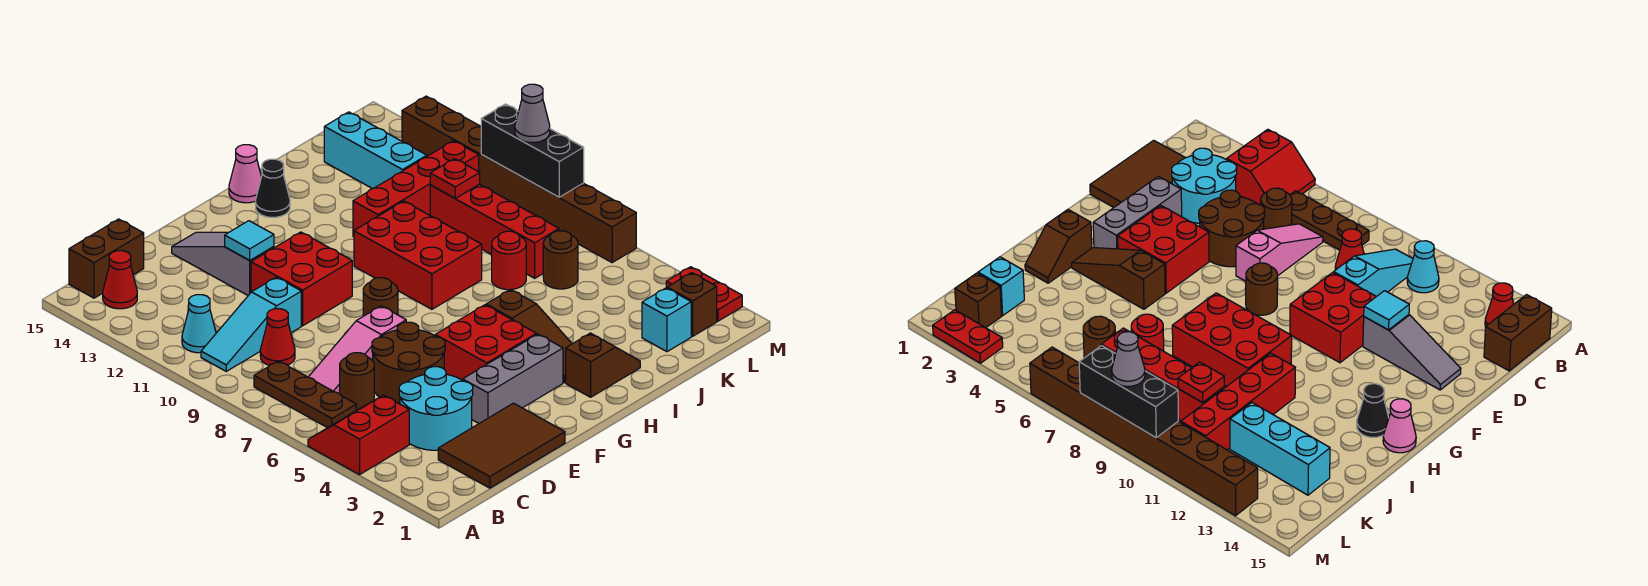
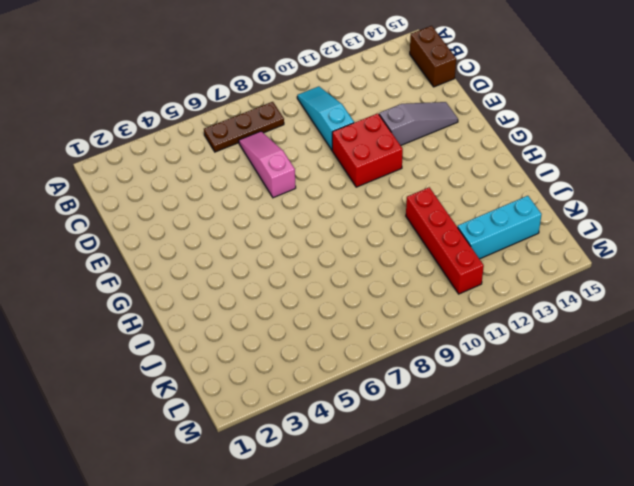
none -> red 2x2 slope [308,395,409,475]
none -> cyan 1x1 cone [182,295,216,353]
none -> red 1x1 cone [103,251,137,309]
none -> brown 2x3 tile [438,403,565,488]

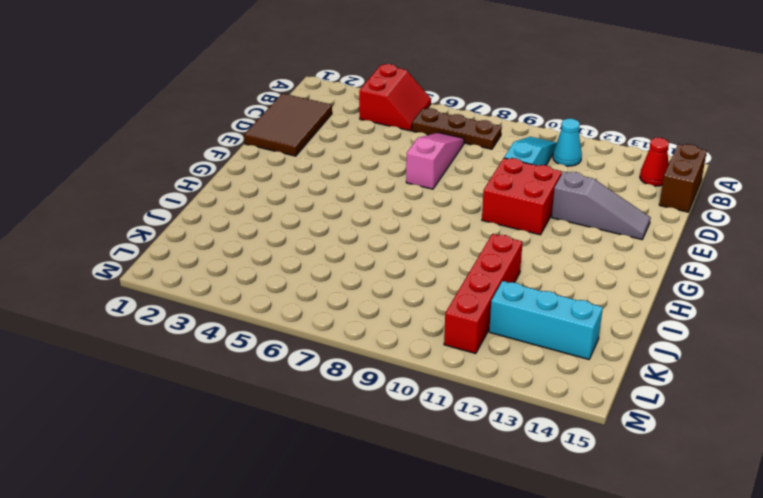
none -> cyan 2x2 round brick [399,367,473,450]
none -> brown 1x1 round brick [340,353,374,410]
none -> red 1x1 cone [260,309,295,366]
none -> brown 2x2 round brick [372,322,445,404]

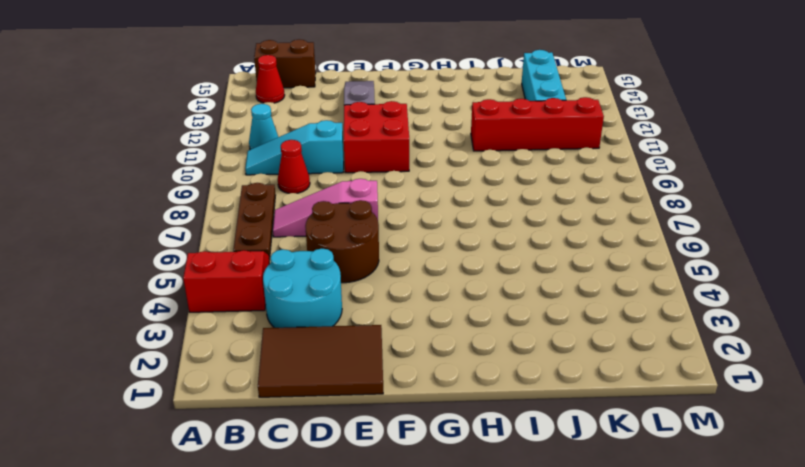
none -> brown 1x1 round brick [340,353,374,410]
none -> grey 1x3 brick [463,334,563,423]
none -> red 2x2 brick [435,305,537,380]
none -> brown 1x1 round brick [363,278,398,316]

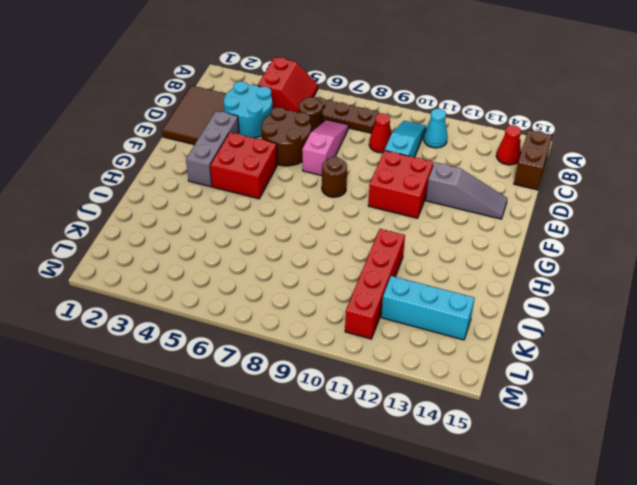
none -> brown 1x2 slope [566,333,640,397]
none -> brown 1x3 slope [486,290,572,383]
none -> red 2x3 brick [354,201,482,309]
none -> black 1x1 cone [256,159,290,217]

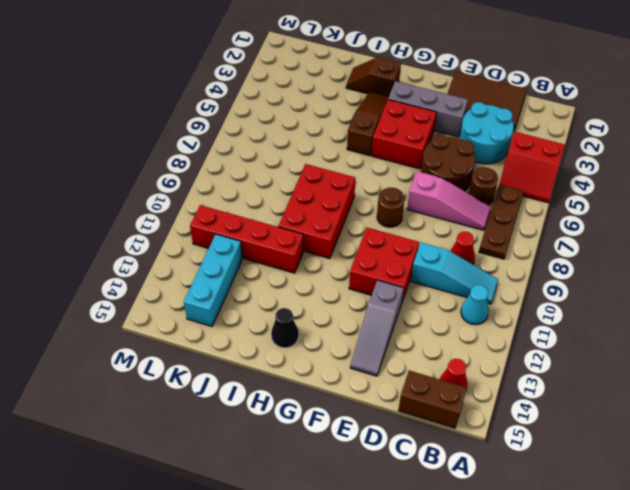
none -> pink 1x1 cone [229,145,261,203]
none -> red 1x1 round brick [492,231,526,290]
none -> cyan 1x1 brick [642,288,691,352]
none -> brown 1x1 round brick [543,231,578,289]

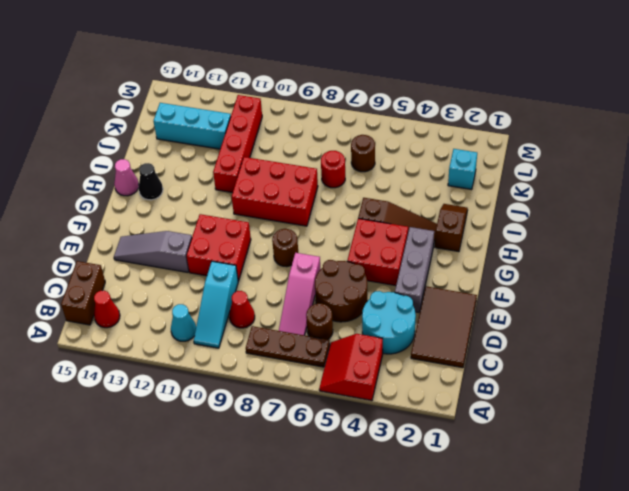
none -> red 1x4 brick [430,184,559,278]
none -> brown 1x1 brick [667,273,717,336]
none -> red 1x2 plate [666,267,742,321]
none -> brown 1x8 brick [402,96,636,262]

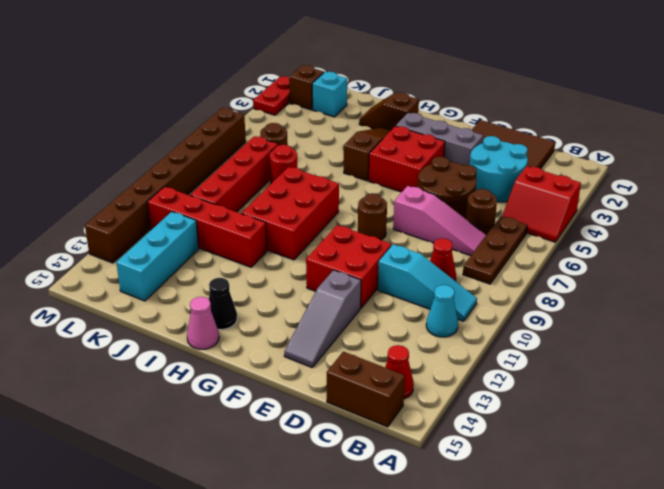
none -> cyan 1x1 tile [225,221,274,260]
none -> red 1x1 plate [430,159,480,198]
none -> black 1x3 brick [481,104,584,197]
none -> grey 1x1 cone [515,84,550,143]

